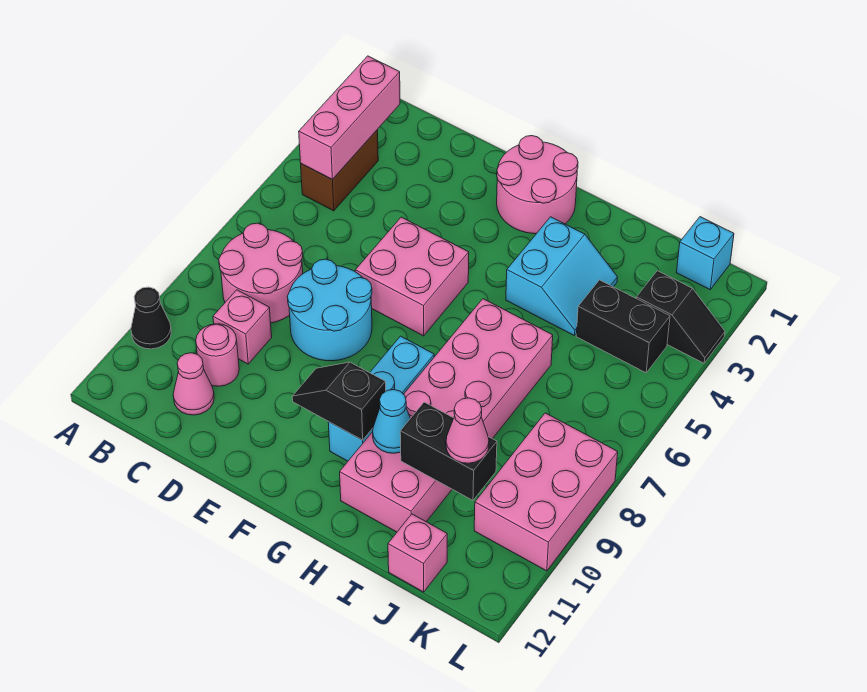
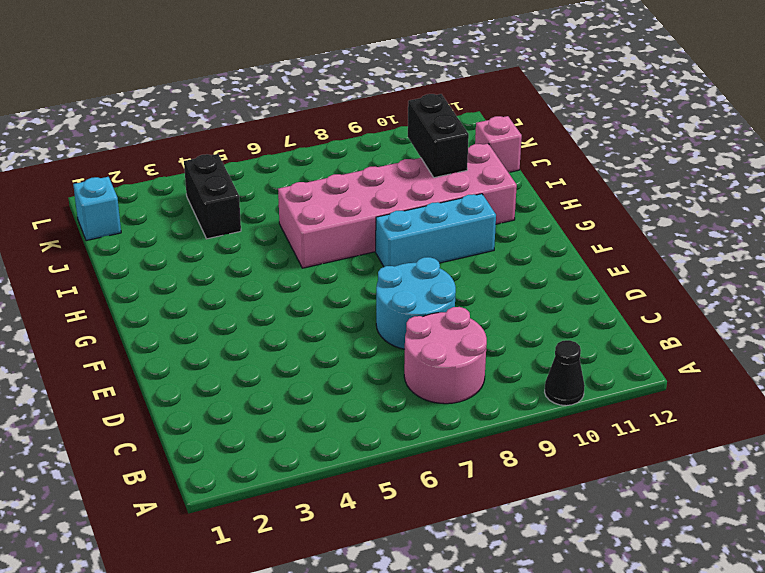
none -> brown 1x2 brick [301,130,378,211]
none -> pink 1x1 brick [213,290,272,364]
none -> pink 1x1 round brick [196,324,239,386]

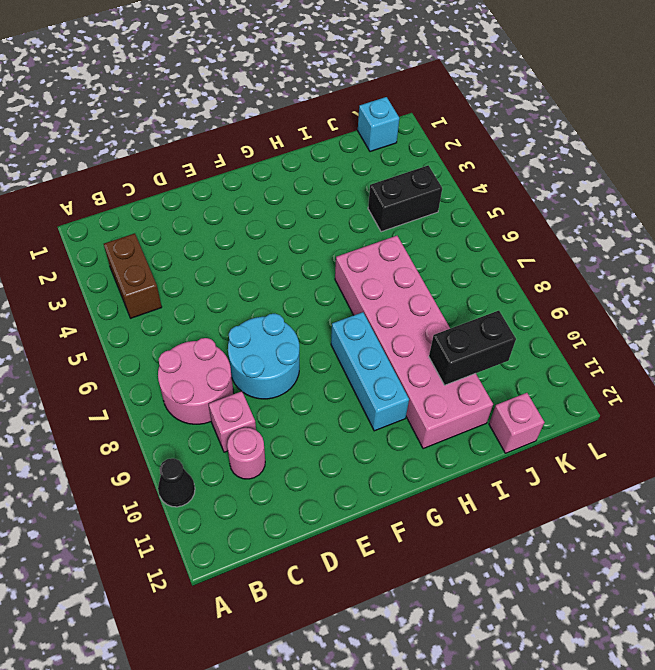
none -> pink 1x1 cone [173,353,214,415]
none -> pink 2x2 brick [355,217,469,336]
none -> pink 2x2 round brick [497,136,578,234]

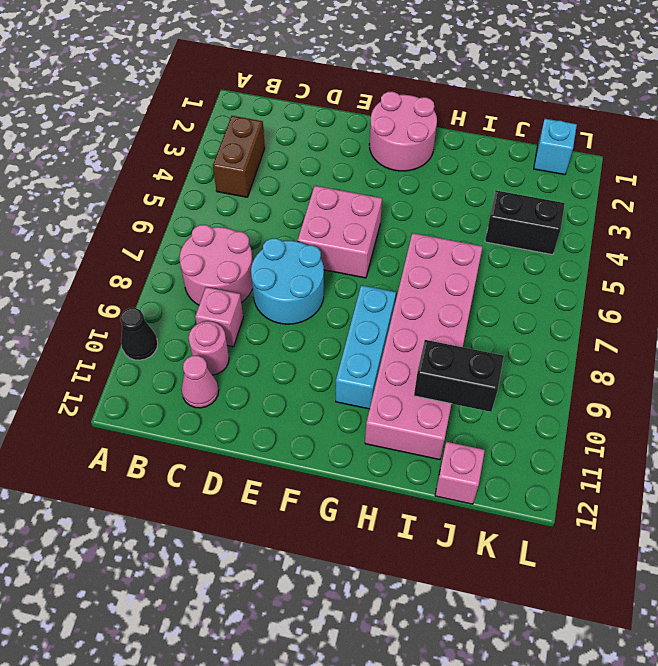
none -> cyan 2x2 slope [506,217,618,336]
none -> black 1x2 slope [636,271,725,363]
none -> pink 2x3 brick [474,413,618,571]

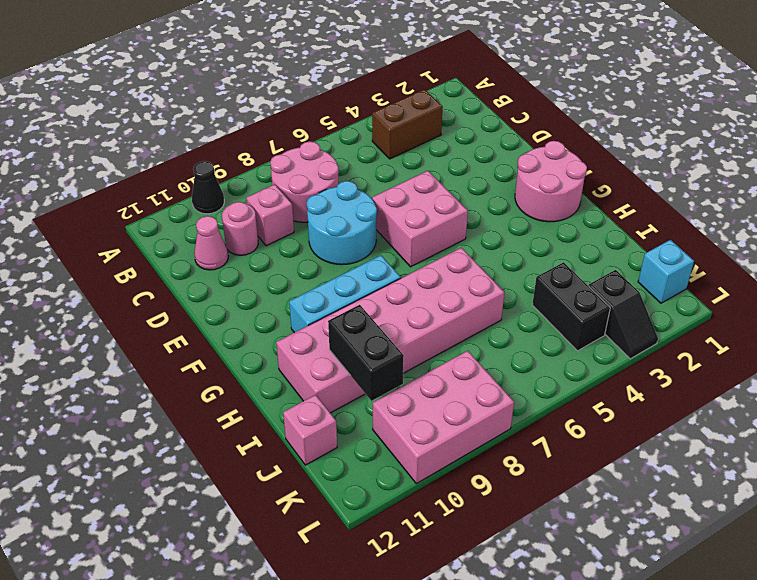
none -> cyan 2x2 slope [506,217,618,336]
none -> pink 1x3 brick [299,56,400,180]
none -> black 1x2 slope [292,362,386,440]

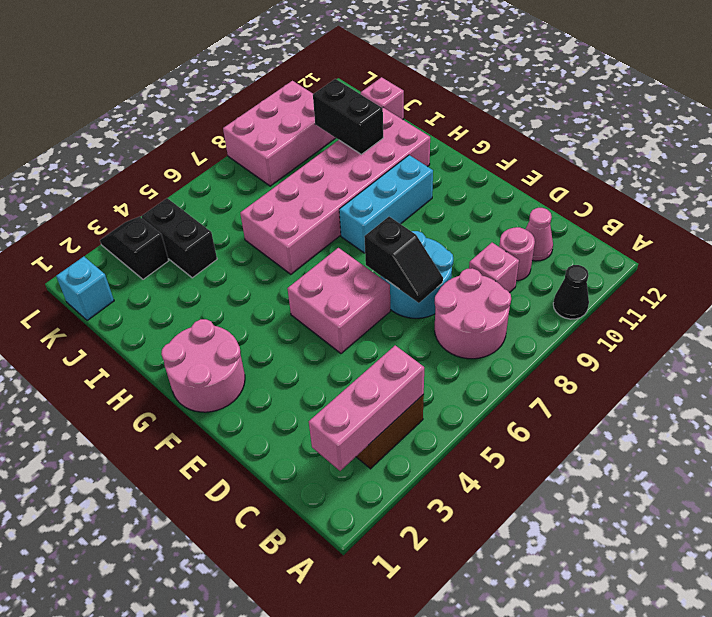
black 1x2 slope [364,217,443,303] -> black 1x2 slope moved to [292,362,386,440]
none -> cyan 2x2 slope [506,217,618,336]
none -> cyan 1x1 cone [373,390,410,453]
none -> pink 1x1 cone [446,398,489,463]

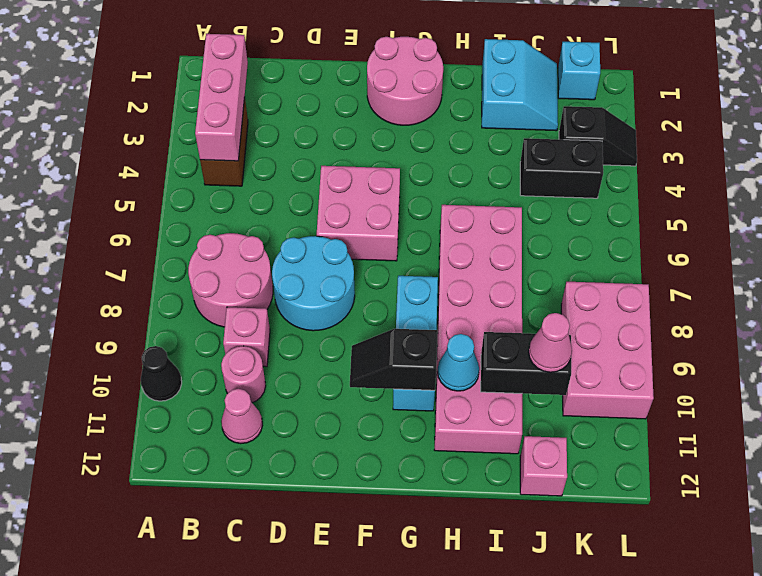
cyan 2x2 slope [482,39,558,131] -> cyan 2x2 slope moved to [506,217,618,336]

